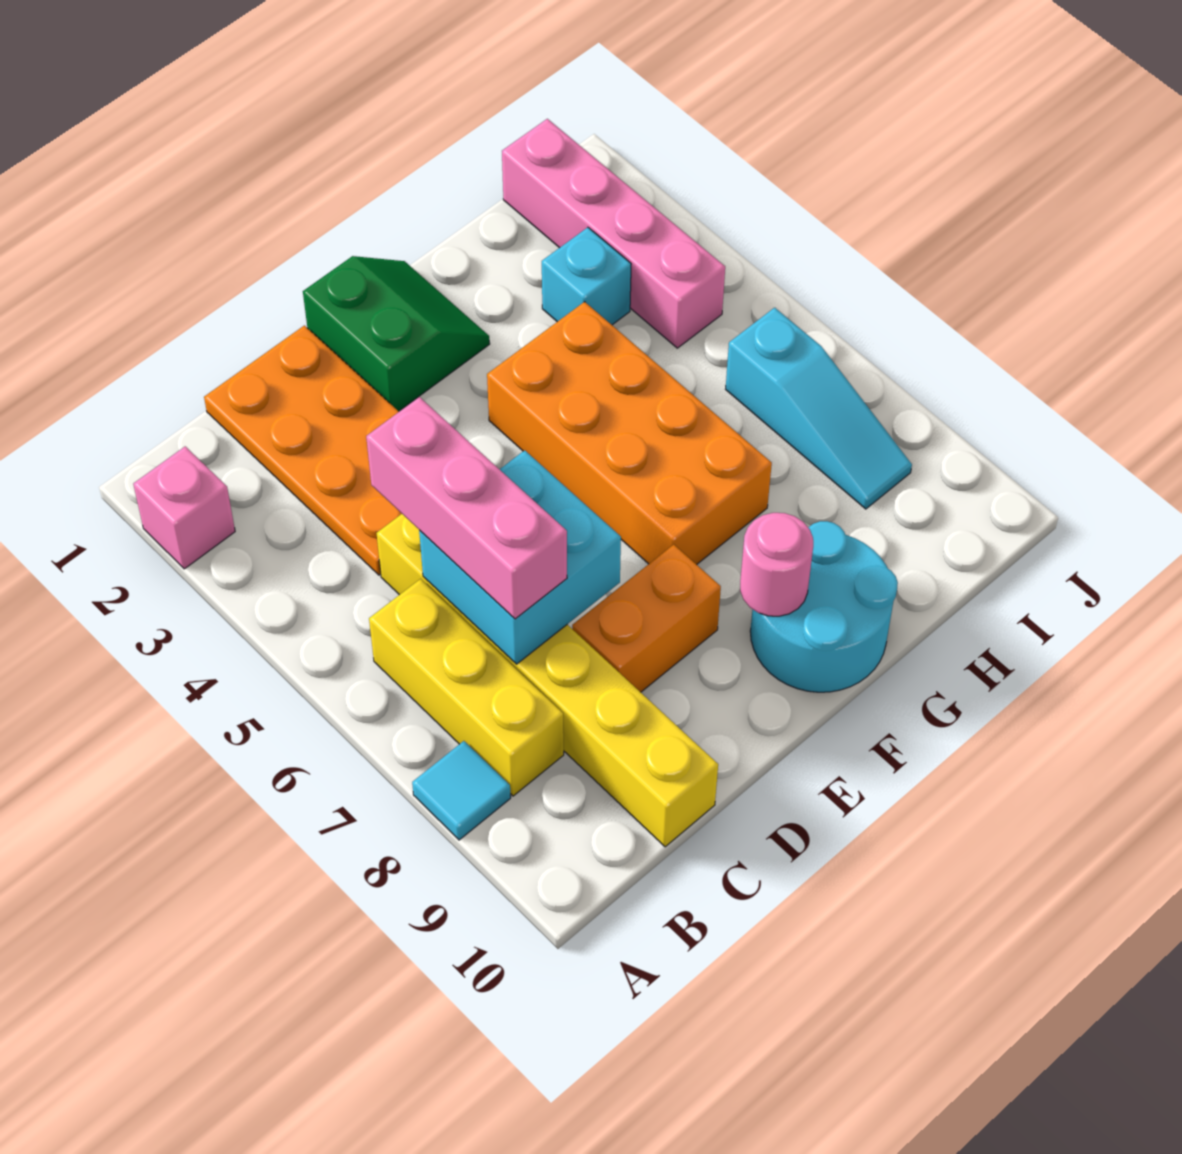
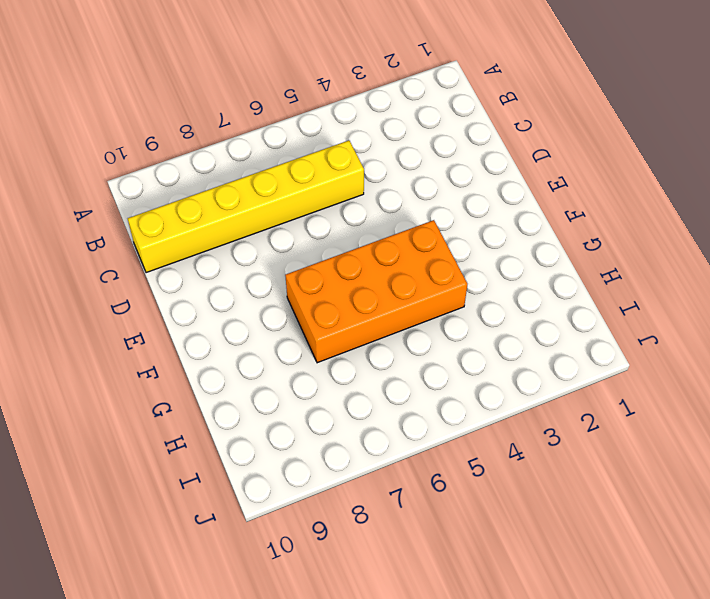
none -> pink 1x1 brick [133,447,235,569]
none -> cyan 1x1 tile [412,741,511,840]
none -> yellow 1x3 brick [369,579,564,796]

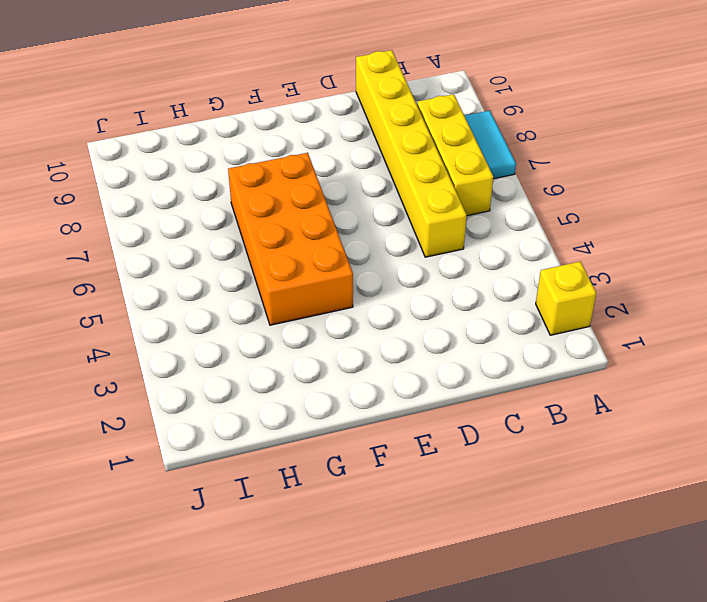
yellow 1x1 brick [536,261,596,335] -> pink 1x1 brick [133,447,235,569]
cyan 1x2 tile [465,111,516,179] -> cyan 1x1 tile [412,741,511,840]
none -> orange 2x4 plate [204,325,402,575]
none -> orange 1x2 brick [572,545,721,692]
none -> green 2x2 slope [303,256,490,411]

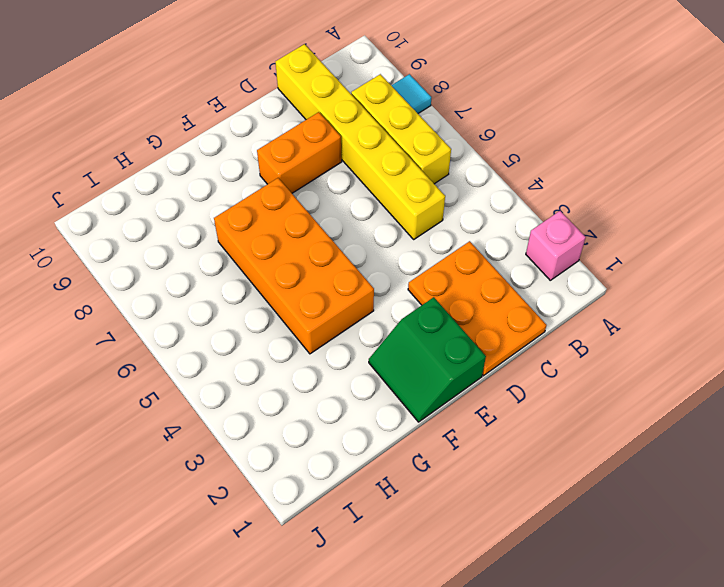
orange 2x3 plate [408,241,547,376] -> orange 2x4 plate [204,325,402,575]
none -> cyan 2x2 round brick [750,521,898,692]
none -> cyan 1x1 brick [542,227,631,325]
none -> pink 1x4 brick [502,119,725,348]

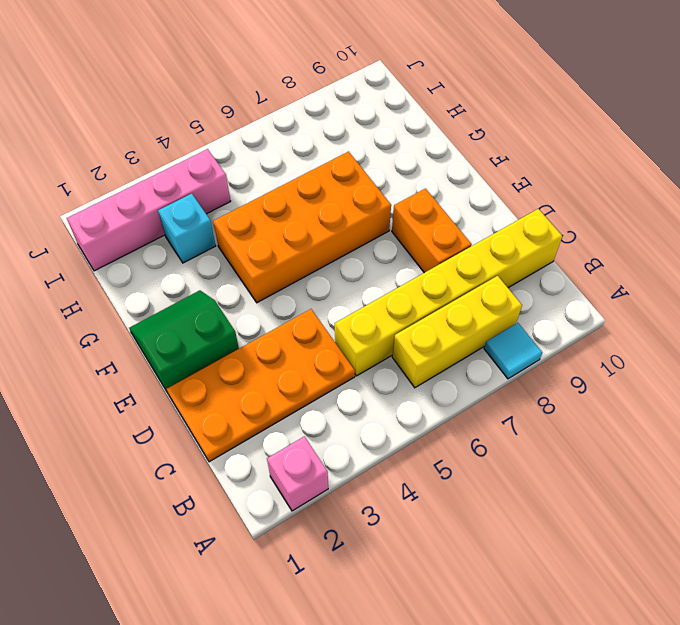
none -> cyan 2x2 round brick [750,521,898,692]
none -> cyan 1x3 slope [726,308,912,509]
none -> cyan 2x2 brick [419,450,621,664]

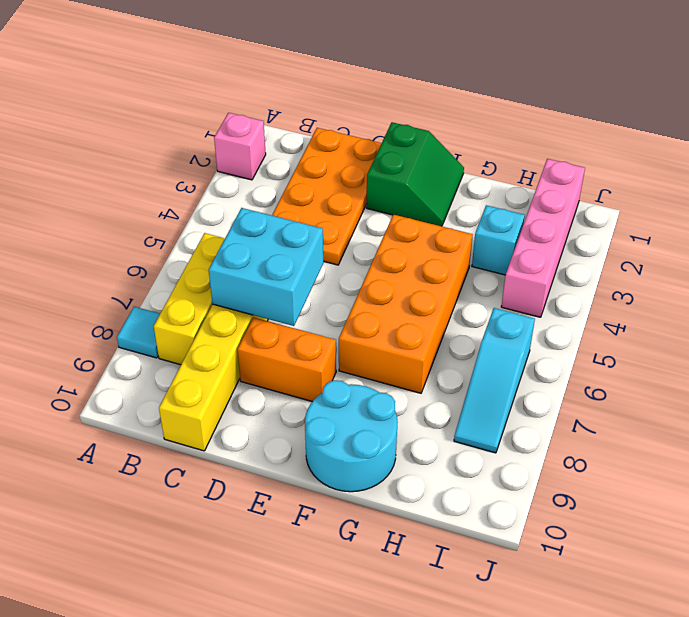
none -> pink 1x1 round brick [740,513,813,616]
none -> pink 1x3 brick [366,397,567,619]

